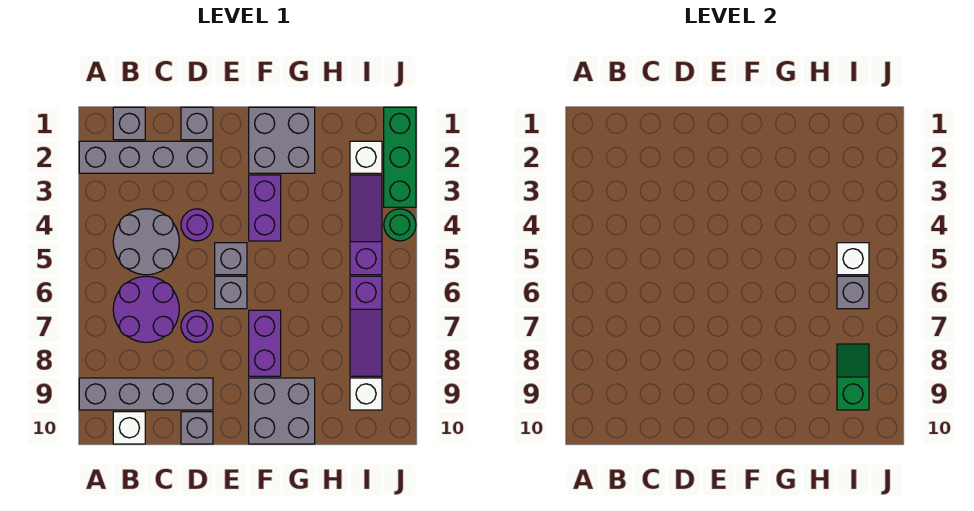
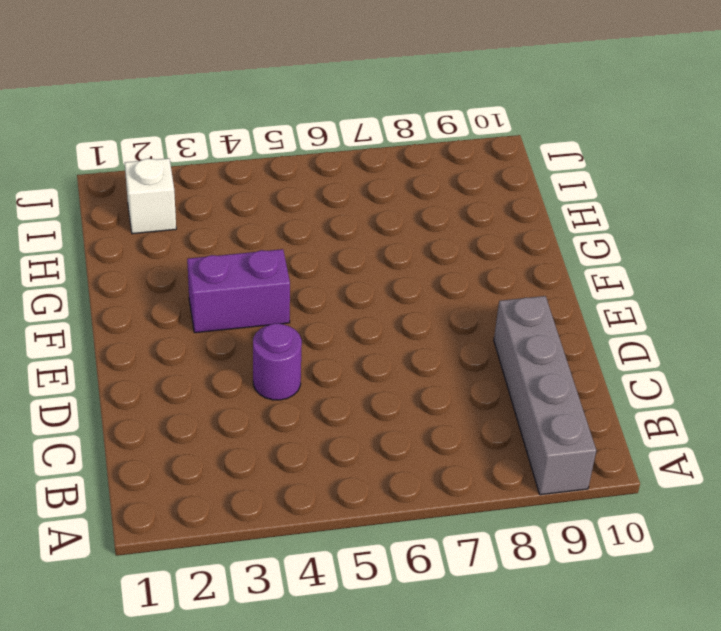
none -> grey 1x4 brick [79,141,213,173]
none -> grey 1x1 brick [113,107,145,140]
none -> grey 2x2 round brick [113,209,179,275]

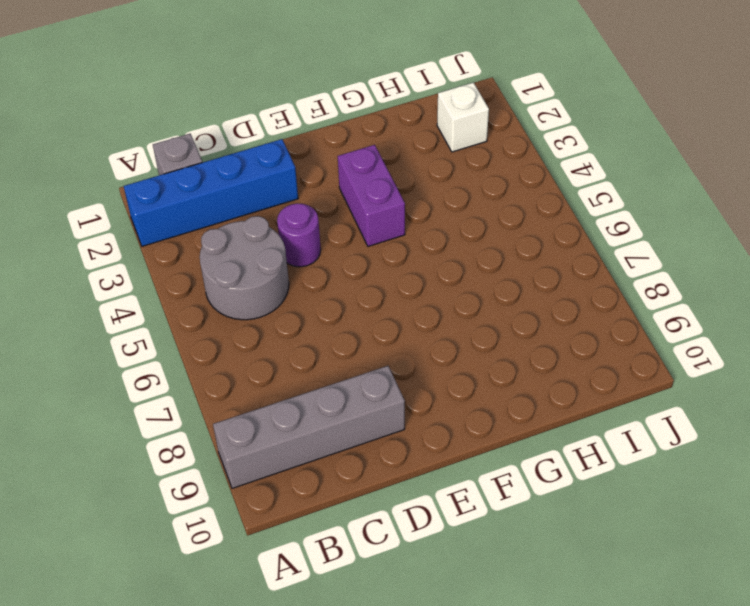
blue 1x4 brick [124,139,298,246] -> grey 1x4 brick [79,141,213,173]
none -> purple 2x2 round brick [113,276,179,342]
none -> white 1x1 brick [113,412,145,444]
none -> grey 1x1 brick [181,107,213,140]

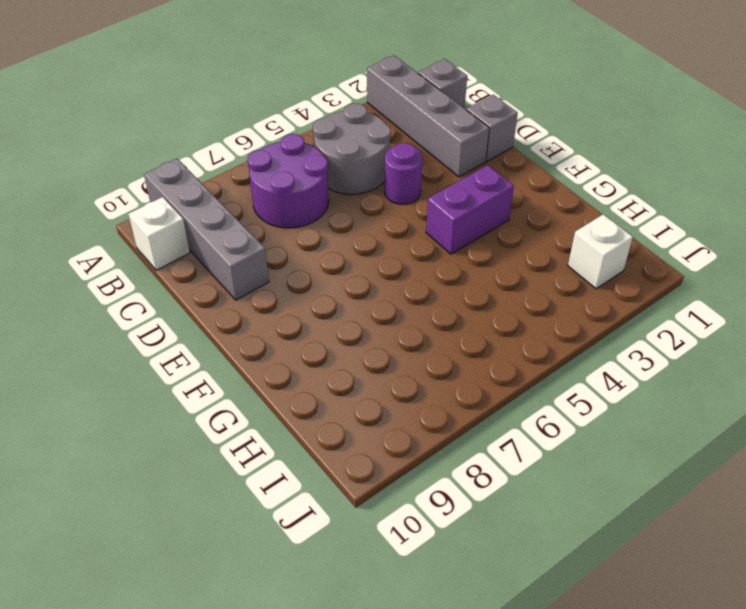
none -> purple 1x1 round brick [181,310,213,342]
none -> grey 1x1 brick [181,412,213,444]
none -> grey 1x1 brick [215,243,247,275]

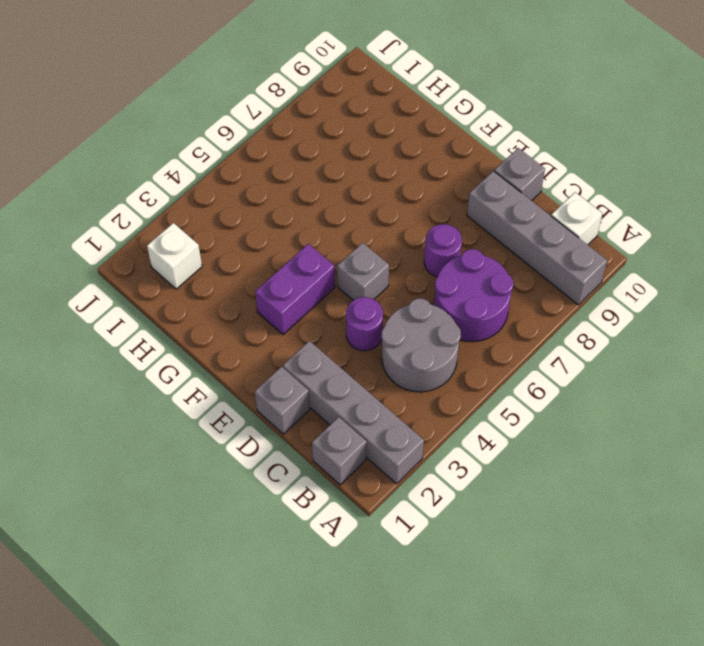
none -> grey 1x1 brick [215,276,247,309]
none -> grey 2x2 brick [249,107,315,173]
none -> purple 1x2 brick [249,310,281,376]

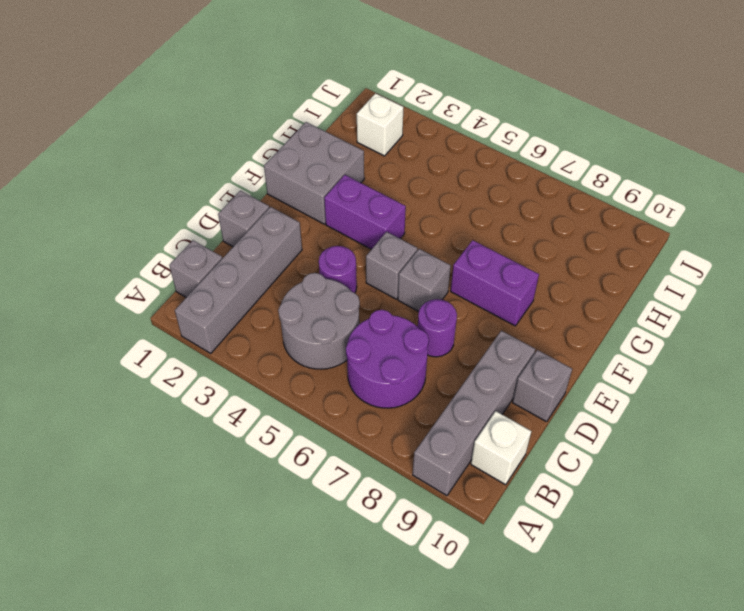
none -> grey 2x2 brick [249,378,315,444]
none -> purple 1x3 slope [350,175,382,275]
none -> purple 1x3 slope [350,276,382,376]

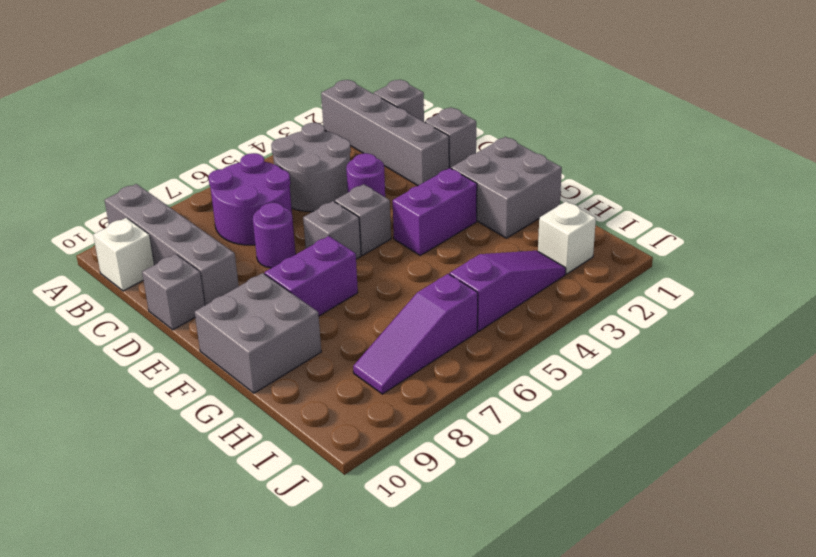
none -> white 1x1 brick [350,378,382,410]
none -> green 1x3 brick [384,107,416,207]
none -> green 1x1 round brick [384,209,416,241]

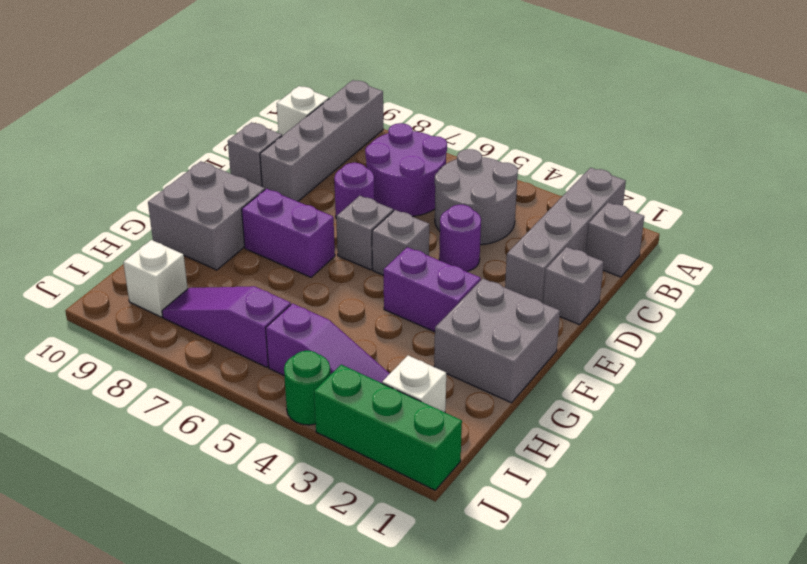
none -> white 1x1 brick [837,243,869,275]
none -> grey 1x1 brick [837,276,869,309]
none -> green 1x2 slope [837,344,869,410]

